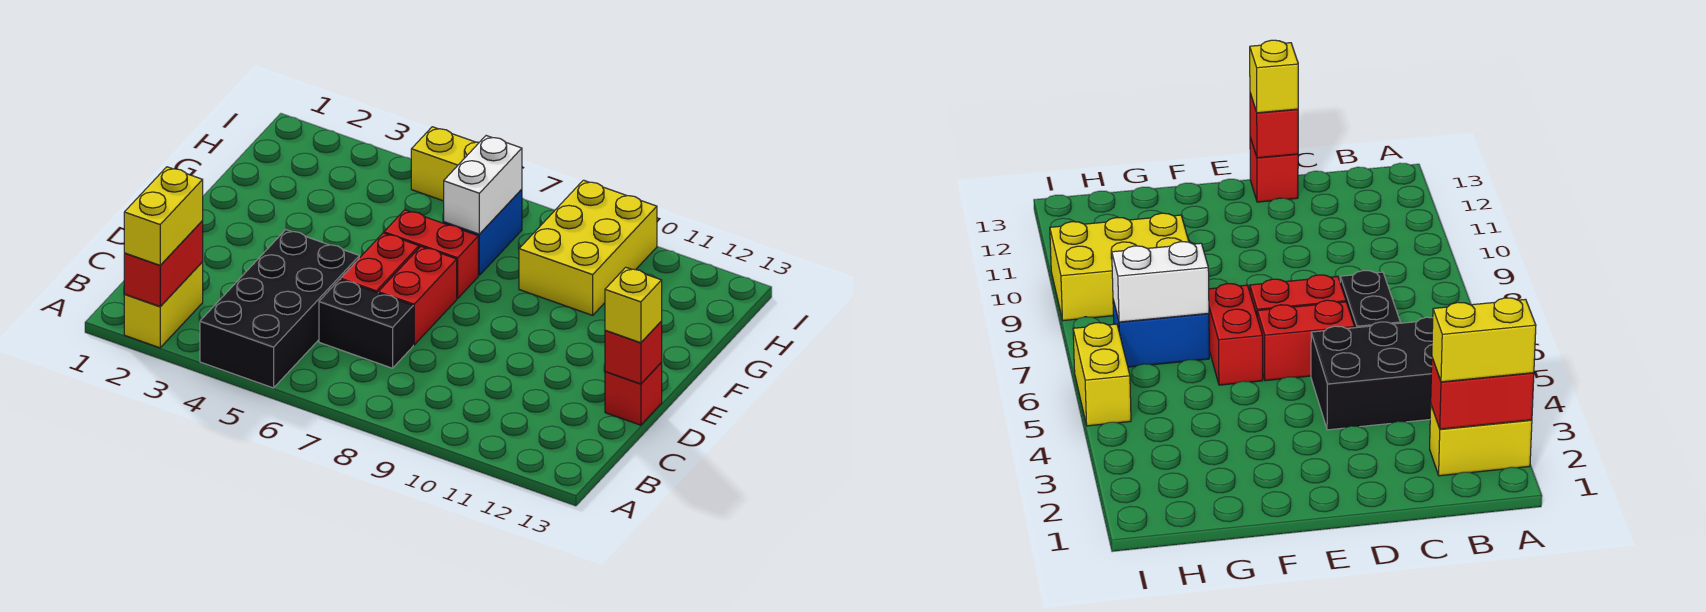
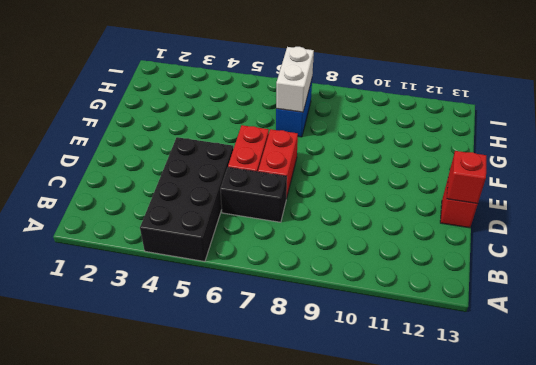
none -> yellow 1x2 brick [124,262,203,348]
none -> red 1x2 brick [384,210,478,299]
none -> yellow 2x3 brick [519,180,657,315]

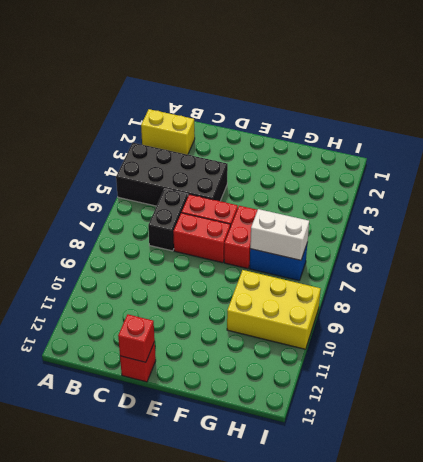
none -> yellow 1x2 brick [411,127,479,201]
none -> red 1x2 brick [124,221,203,307]
none -> yellow 1x2 brick [124,167,203,265]

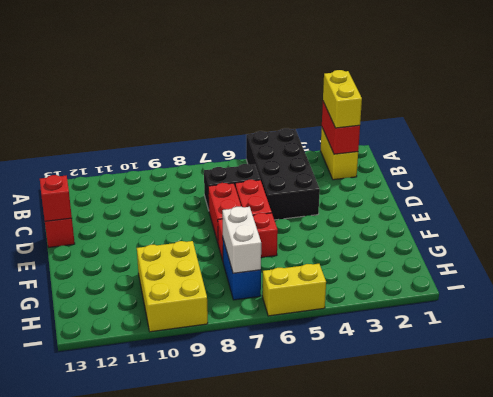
none -> yellow 1x1 brick [605,267,662,343]

